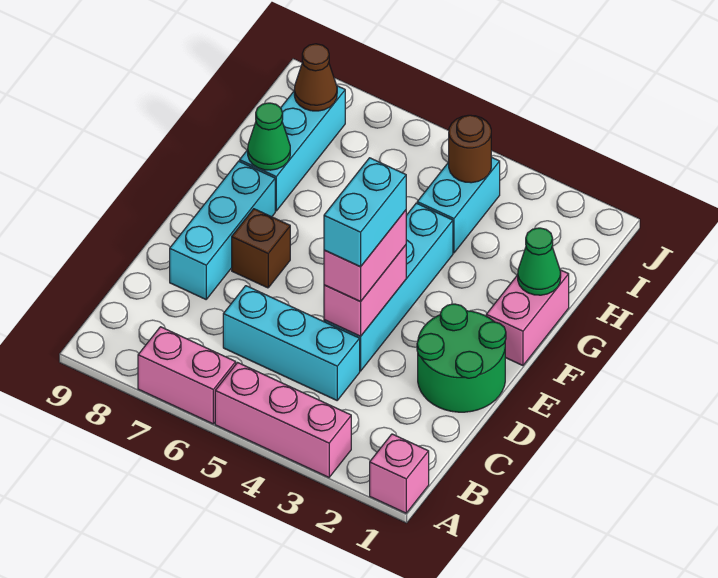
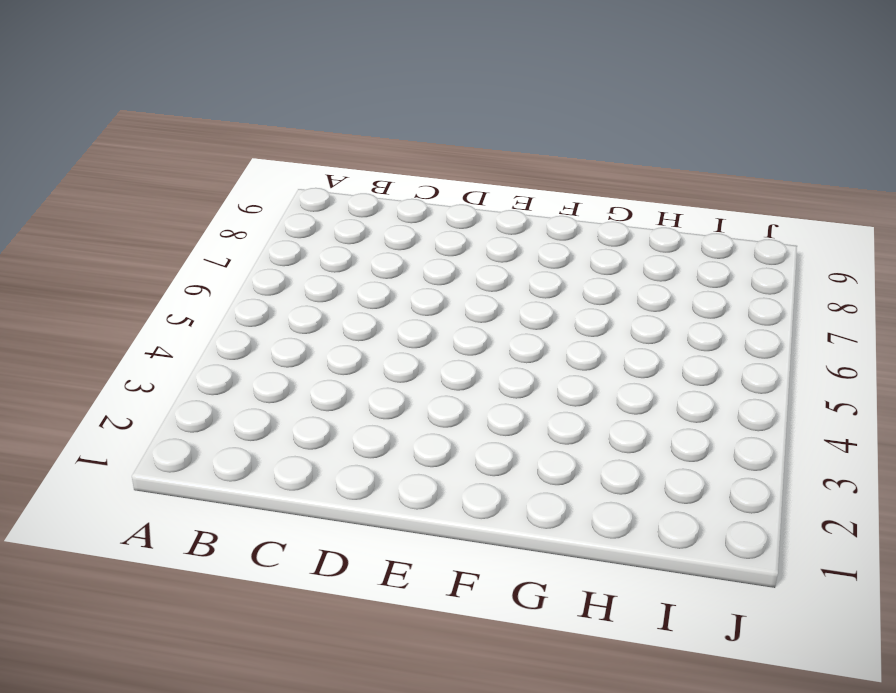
none -> pink 1x1 brick [370,434,429,513]
none -> pink 1x3 brick [215,363,351,477]
none -> pink 1x2 brick [138,327,236,424]

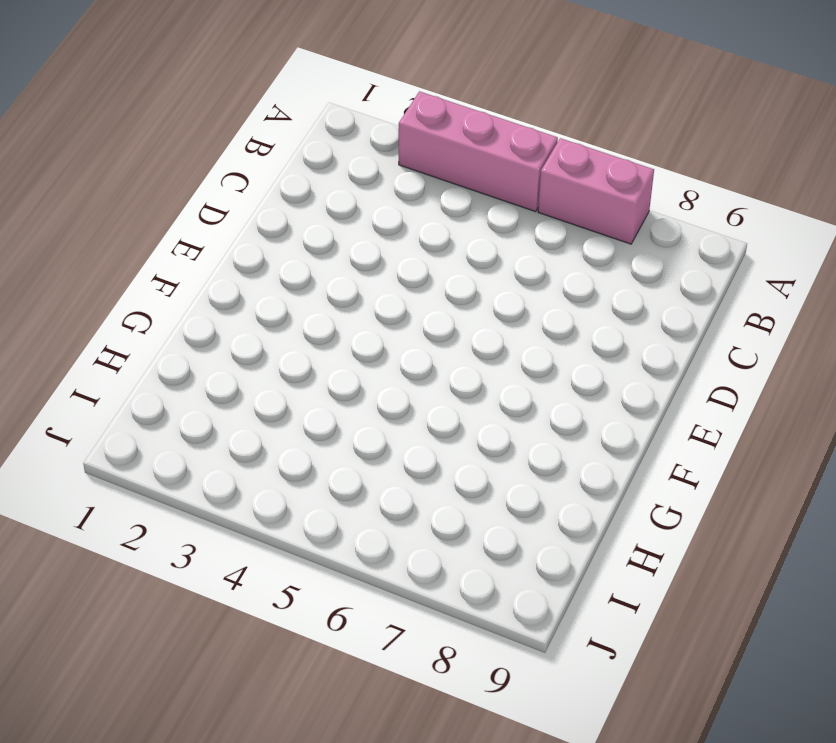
none -> pink 1x1 brick [370,434,429,513]
none -> cyan 1x3 brick [223,286,360,400]
none -> green 2x2 round brick [417,304,506,412]

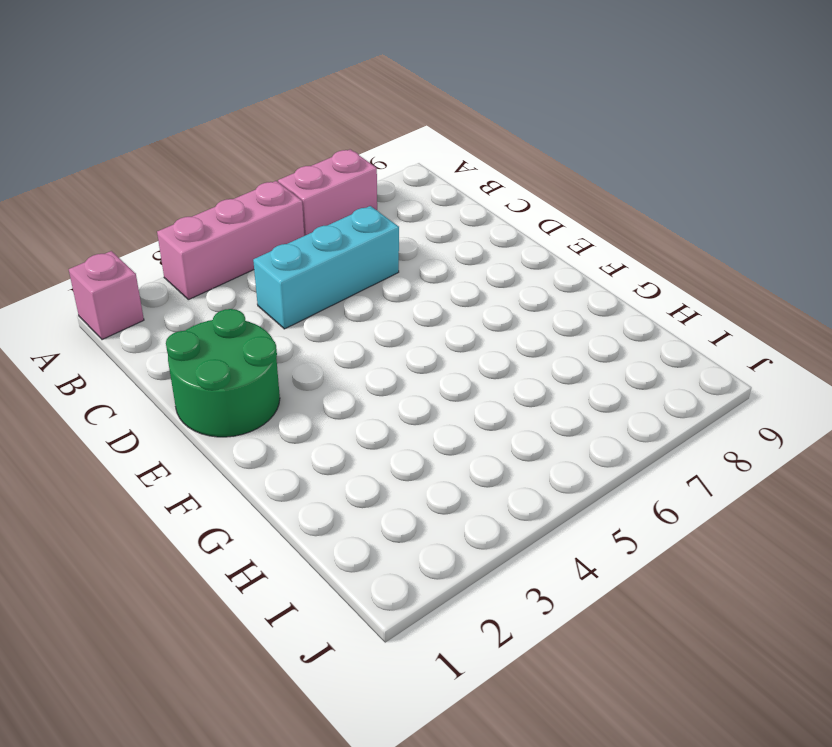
none -> cyan 1x4 brick [324,203,453,371]
none -> cyan 1x3 brick [170,161,275,299]
none -> brown 1x1 brick [232,209,290,288]

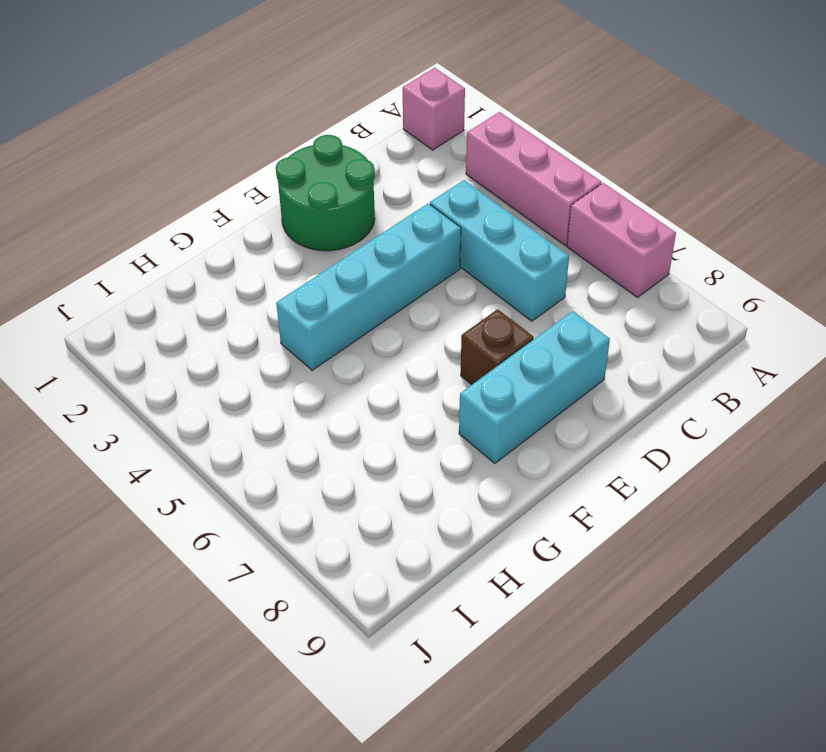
none -> pink 1x2 brick [486,270,569,366]
none -> cyan 1x3 brick [240,86,345,211]
none -> cyan 1x2 brick [417,157,500,253]

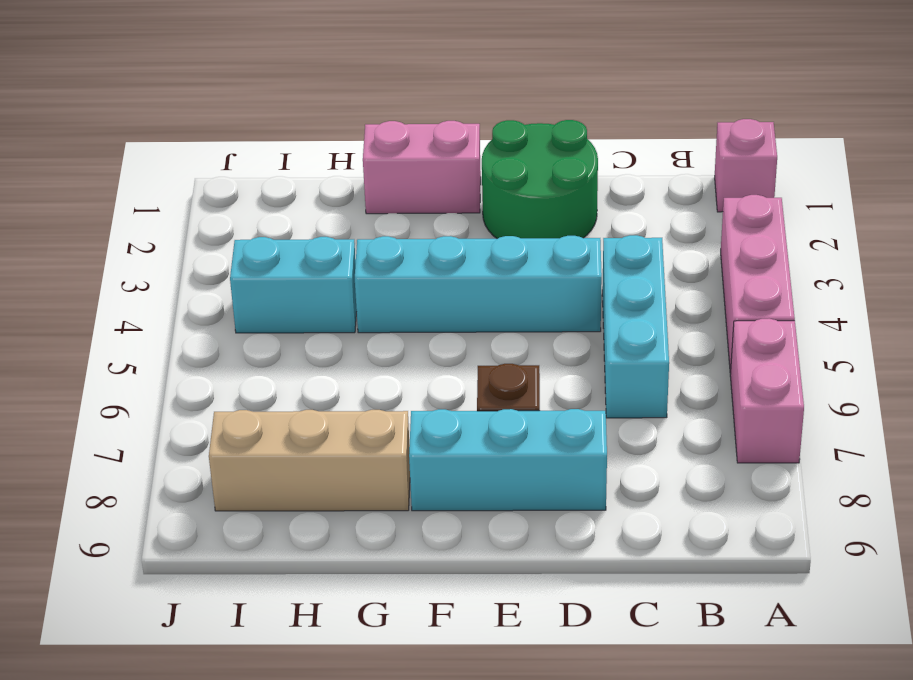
tan 1x3 brick [209,410,410,511] -> cyan 1x3 brick [240,86,345,211]
none -> pink 1x2 brick [324,245,406,336]
none -> green 1x1 cone [518,228,561,295]
none -> green 1x1 cone [248,103,290,170]

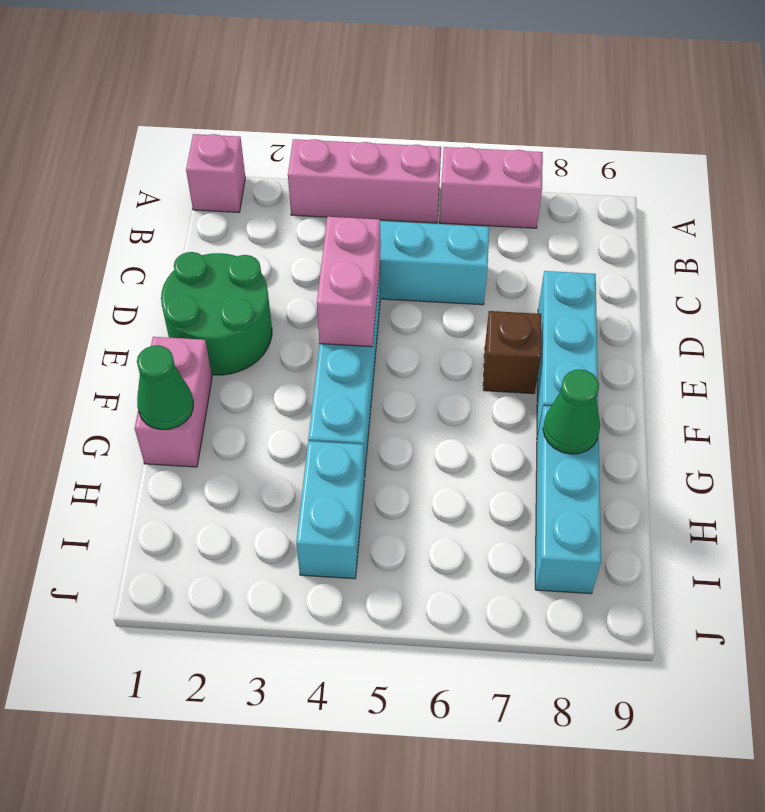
none -> brown 1x1 round brick [449,115,491,183]
none -> brown 1x1 cone [294,44,337,111]
none -> pink 1x2 brick [324,210,406,302]

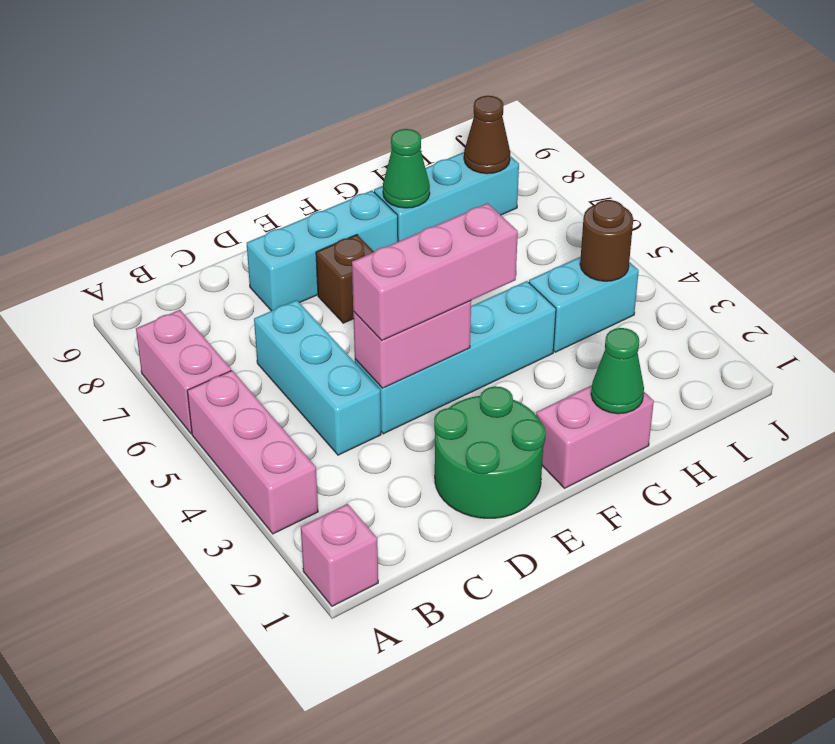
pink 1x3 brick [352,203,518,340] -> pink 1x2 brick [324,210,406,302]
none -> cyan 1x2 brick [324,158,406,267]

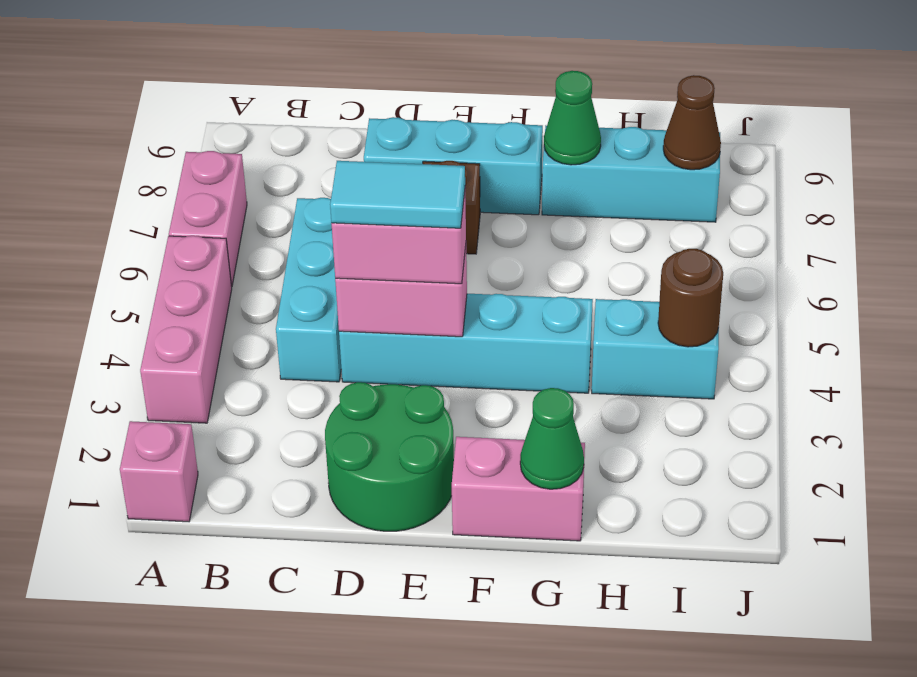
cyan 1x2 tile [330,161,465,228] -> cyan 1x2 brick [324,158,406,267]

